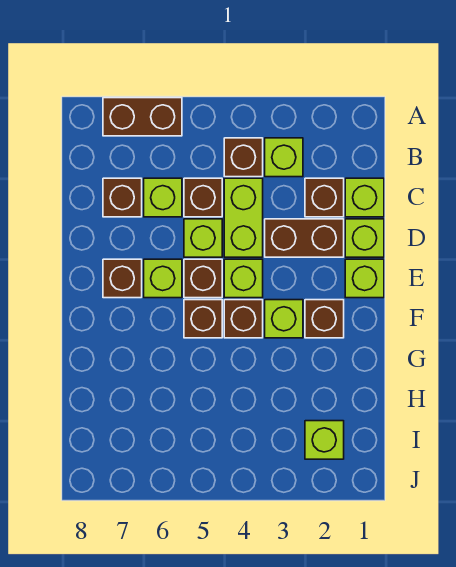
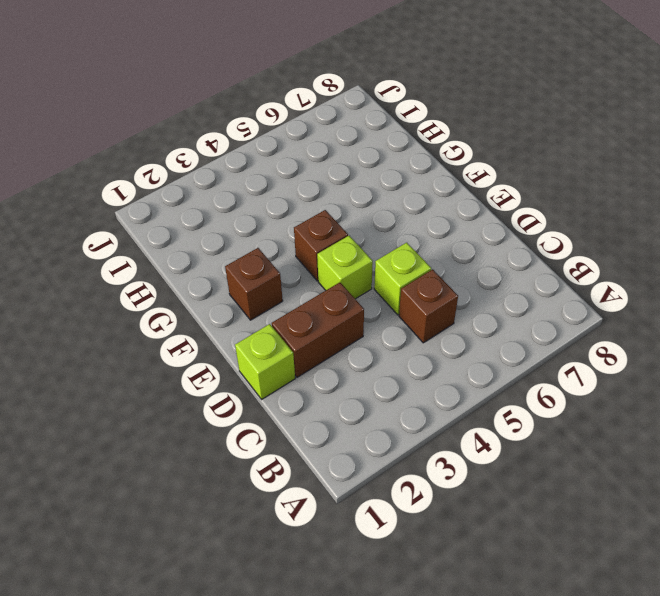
none -> brown 1x2 brick [103,98,182,136]
none -> lime 1x1 brick [265,138,303,177]
none -> brown 1x1 brick [224,138,263,177]

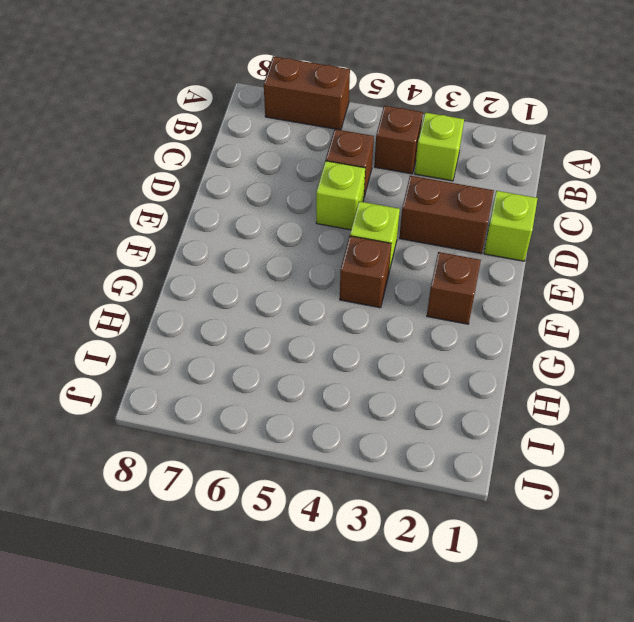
none -> lime 1x1 brick [345,178,384,217]
none -> brown 1x1 brick [305,178,344,217]
none -> lime 1x2 brick [224,178,263,257]

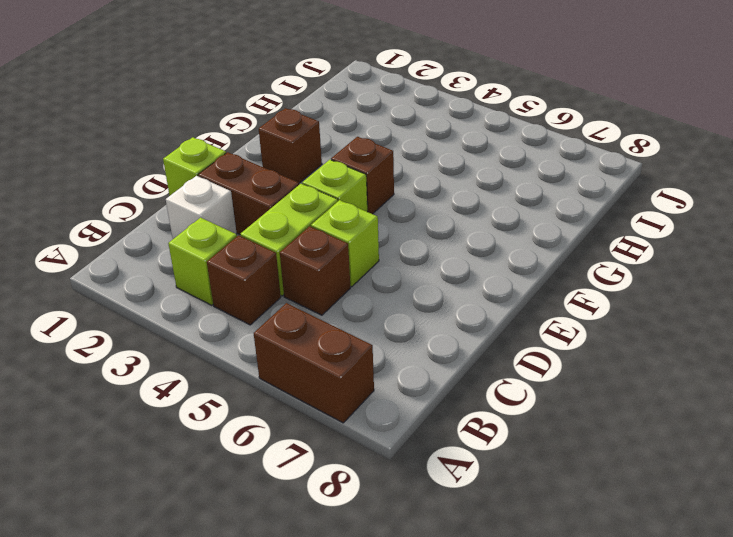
white 1x1 brick [166,176,237,239] -> brown 1x1 brick [305,178,344,217]
none -> lime 1x1 brick [345,178,384,217]
none -> lime 1x1 brick [144,178,182,217]
none -> brown 1x1 brick [103,178,142,217]

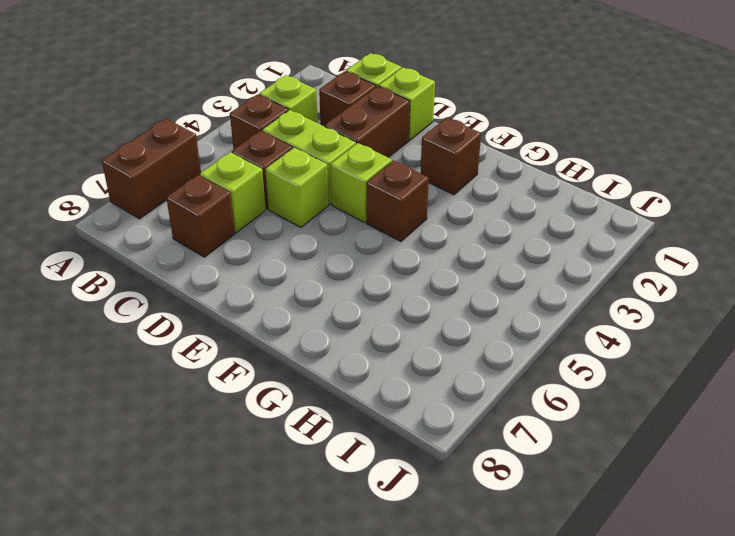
none -> lime 1x1 brick [345,259,384,298]
none -> brown 1x1 brick [184,259,222,298]
none -> lime 1x1 brick [144,259,182,298]

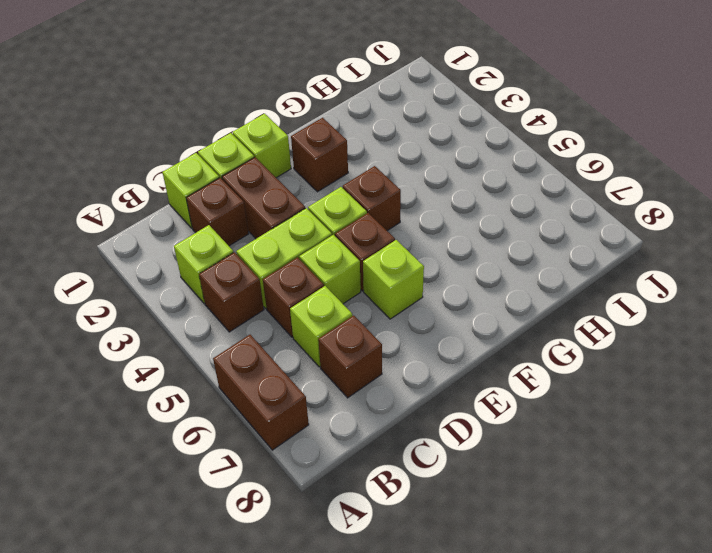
none -> brown 1x1 brick [103,259,142,298]
none -> lime 1x1 brick [265,300,303,338]
none -> brown 1x1 brick [184,300,222,338]

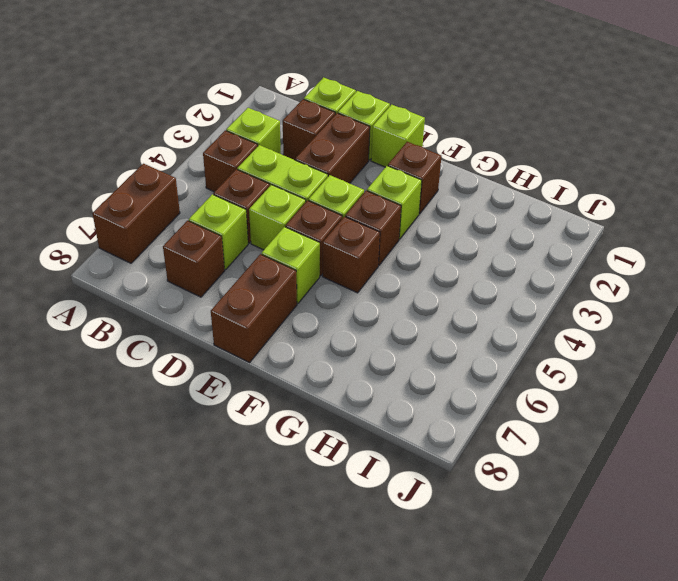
brown 1x2 brick [211,254,297,363] -> brown 1x1 brick [103,259,142,298]
none -> lime 1x1 brick [305,421,344,459]

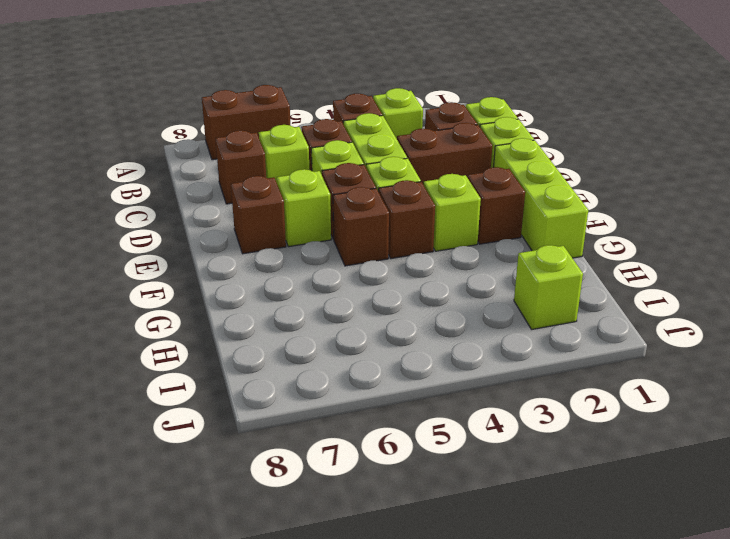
lime 1x3 brick [494,138,588,258] -> lime 1x1 brick [345,259,384,298]

